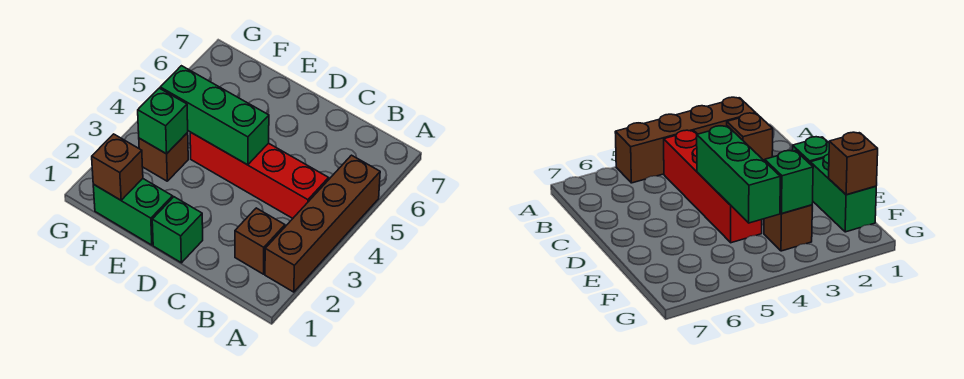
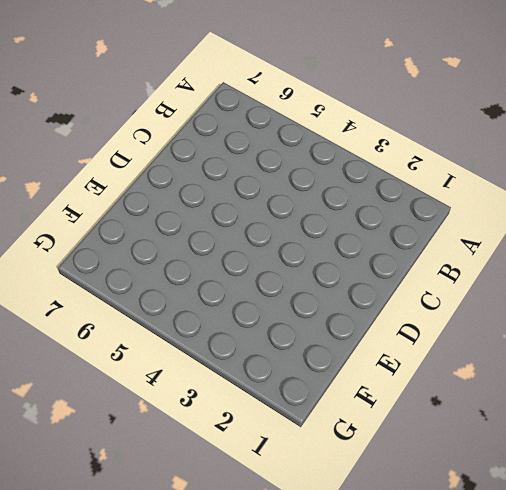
none -> brown 1x4 brick [265,155,380,292]
none -> brown 1x1 brick [235,208,285,274]

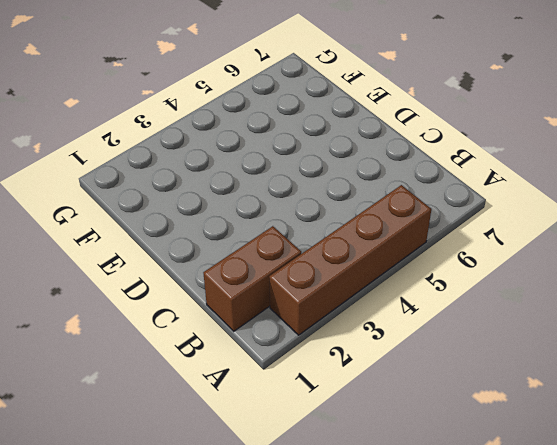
brown 1x2 brick [204,226,301,331] -> brown 1x1 brick [235,208,285,274]
none -> red 1x4 brick [190,132,329,218]
none -> green 1x1 brick [152,197,203,263]

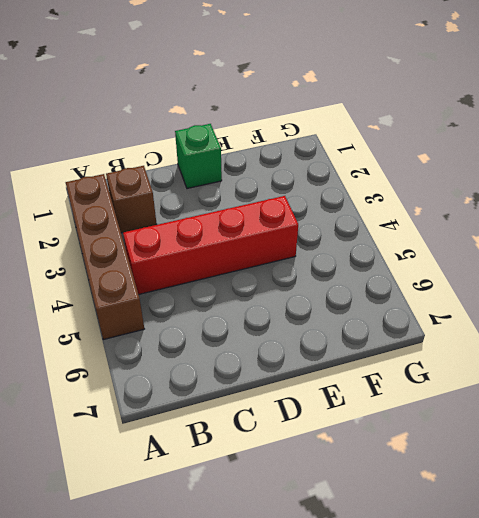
none -> green 1x2 brick [93,179,173,245]
none -> brown 1x1 brick [139,133,188,181]

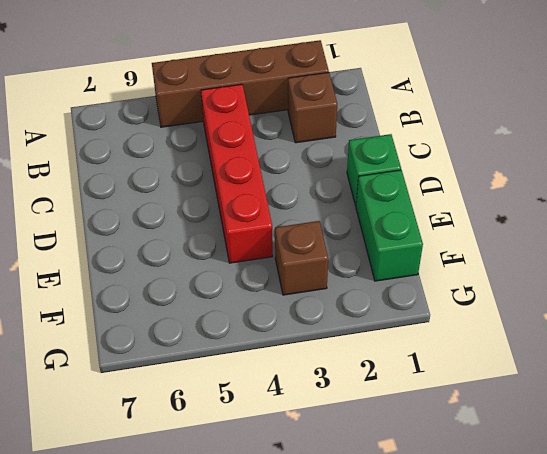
none -> green 1x3 brick [160,66,269,165]
none -> brown 1x1 brick [92,134,143,200]

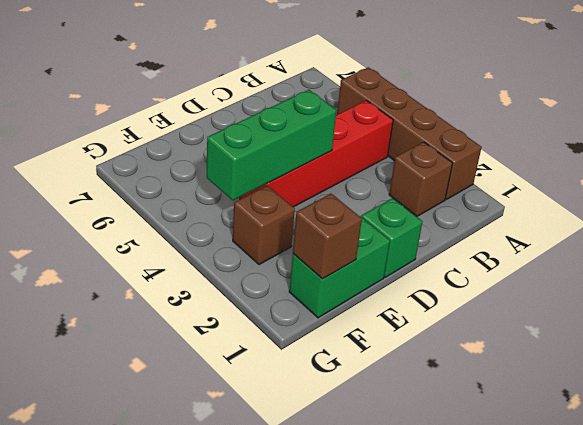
none -> green 1x1 brick [138,88,188,154]

